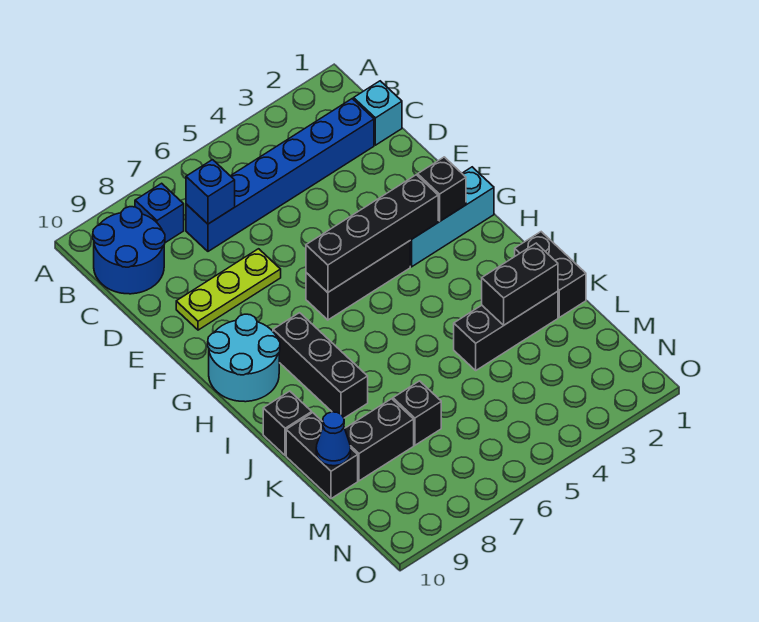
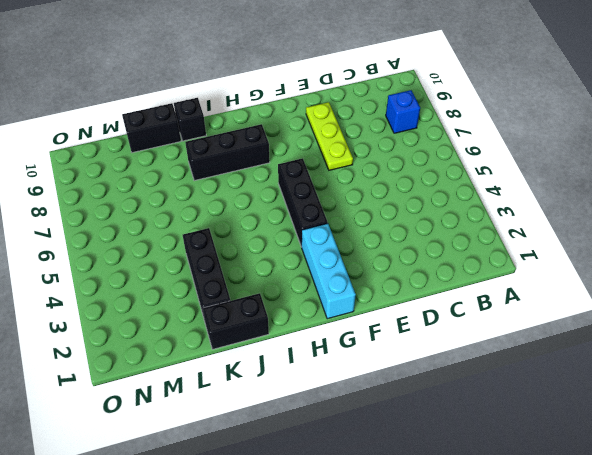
none -> blue 2x2 round brick [93,207,165,294]
none -> cyan 1x1 brick [354,81,402,145]
none -> blue 1x6 brick [186,99,374,251]

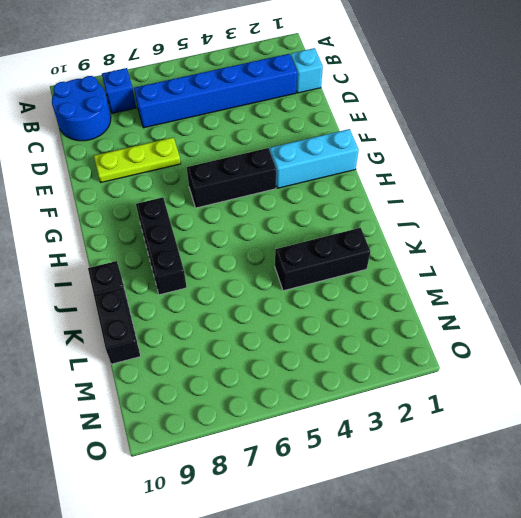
none -> cyan 2x2 round brick [208,314,280,402]
none -> black 1x2 brick [515,232,586,317]
none -> black 1x1 brick [393,381,441,445]

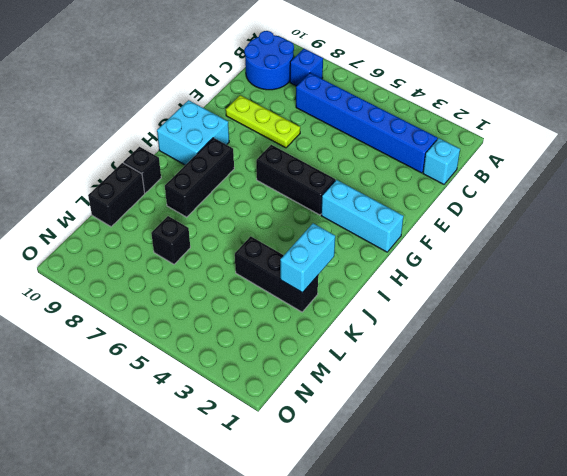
cyan 2x2 brick [157,100,229,165] -> cyan 2x2 round brick [208,314,280,402]
cyan 1x2 brick [280,223,335,293] -> black 1x2 brick [482,243,558,325]
none -> black 1x2 brick [515,232,586,317]
none -> black 1x2 brick [345,399,414,481]
none -> blue 1x1 brick [186,160,235,224]

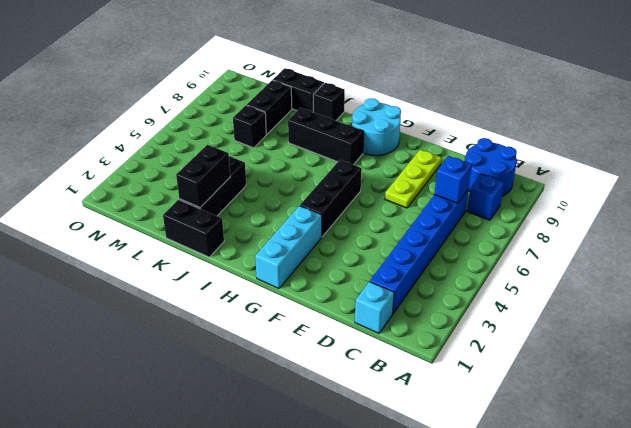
none -> black 1x1 brick [418,157,466,221]
none -> black 1x4 brick [306,175,438,292]
none -> blue 1x1 cone [316,412,351,466]

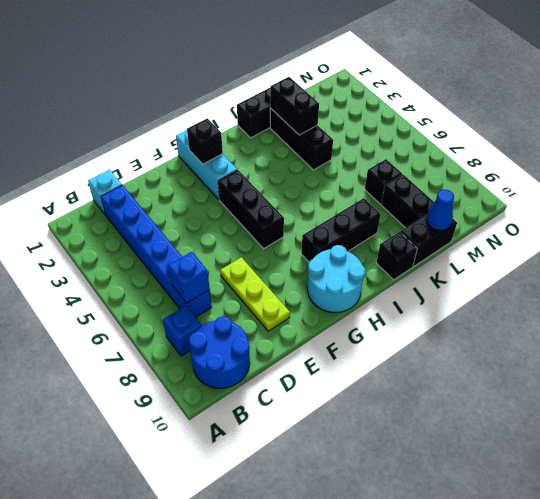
none -> black 1x4 brick [306,175,438,292]

